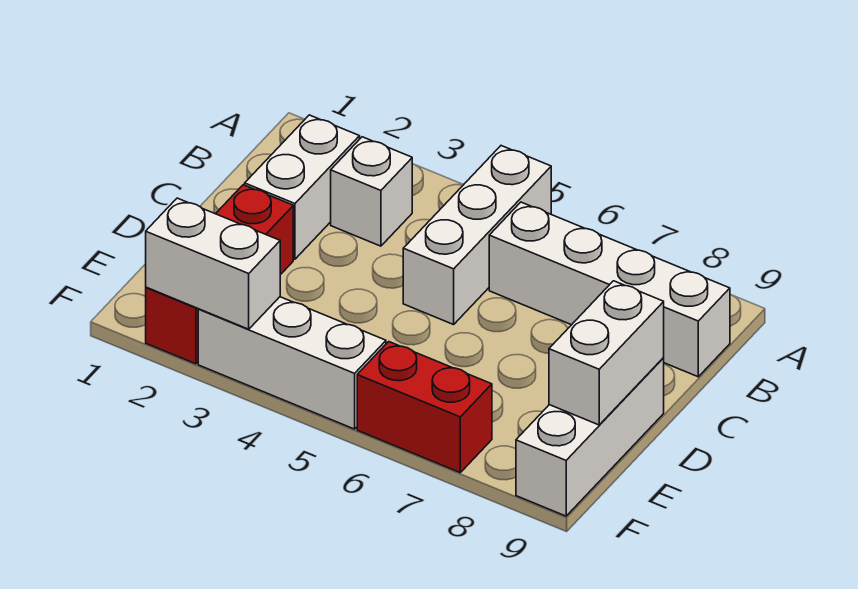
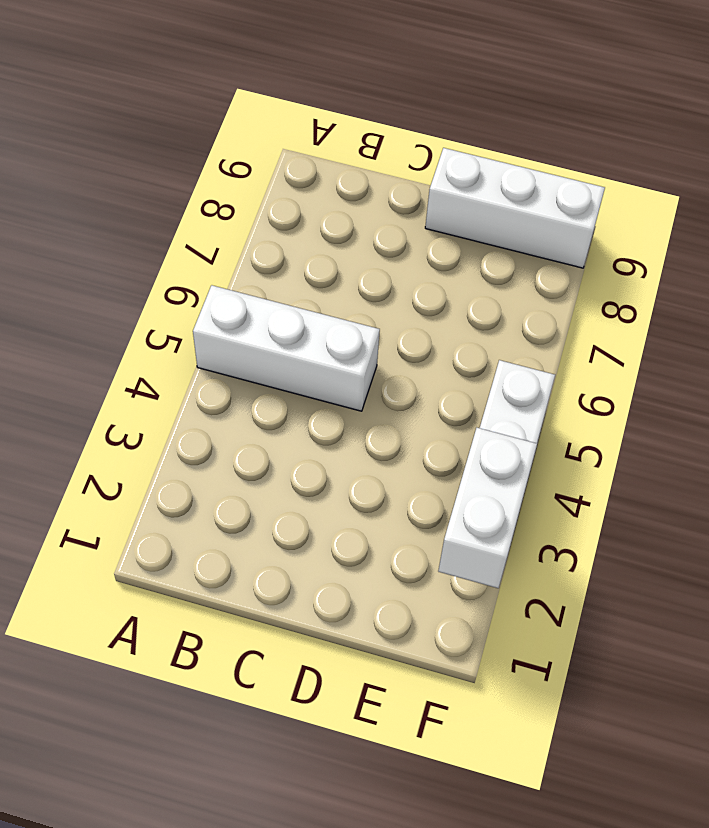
none -> white 1x2 brick [245,115,360,259]
none -> white 1x1 brick [331,137,412,246]

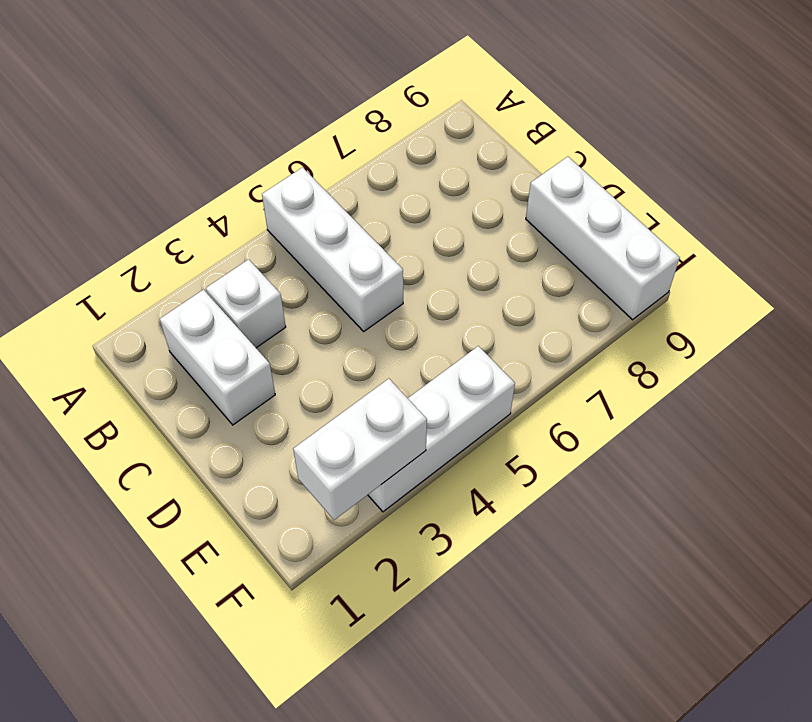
none -> white 1x4 brick [489,202,730,377]
none -> red 1x3 brick [146,185,293,364]

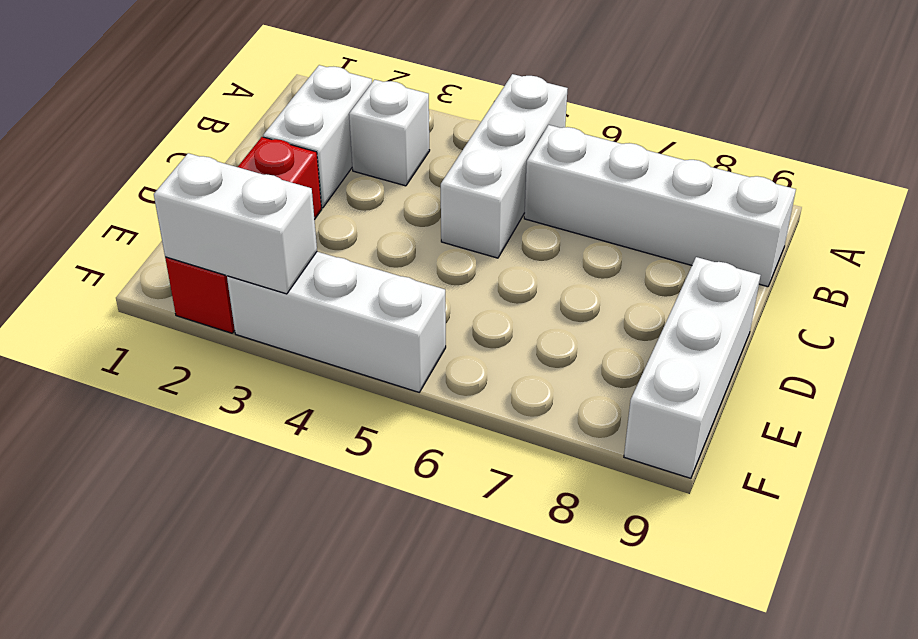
none -> red 1x2 brick [357,342,492,472]
none -> white 1x2 brick [549,281,664,425]

